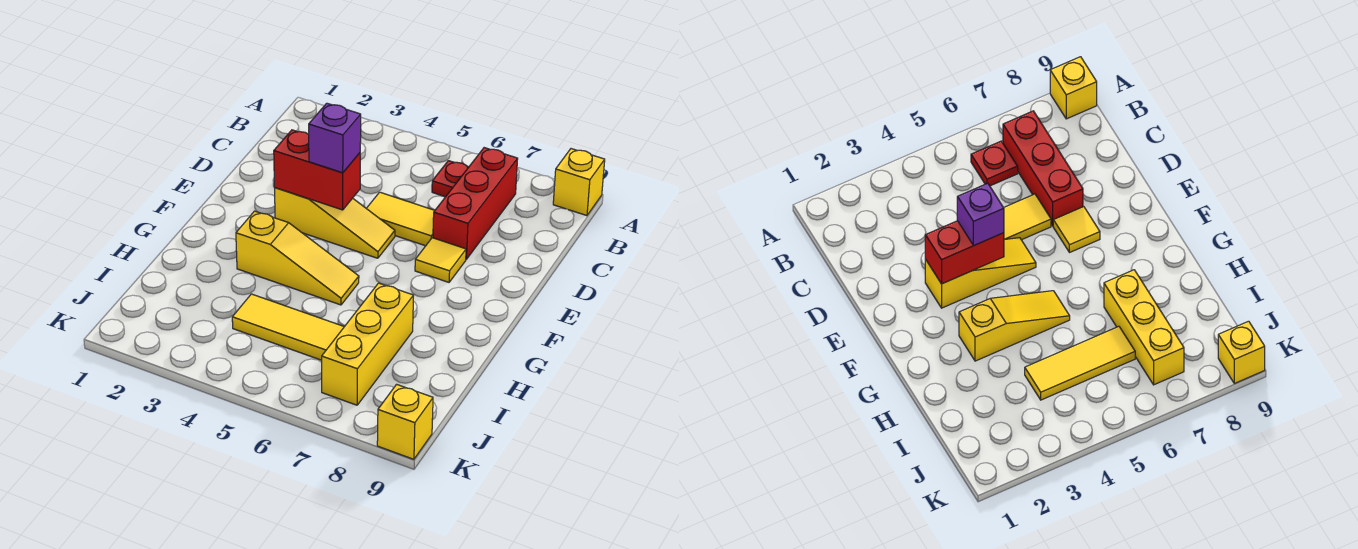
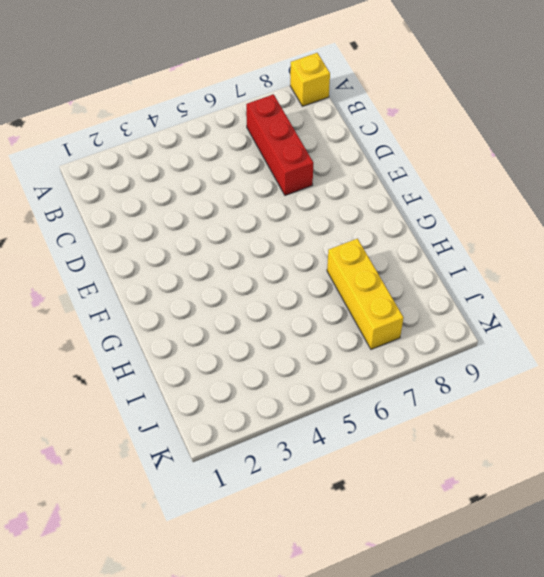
none -> red 1x1 plate [432,161,468,197]
none -> yellow 1x2 tile [366,192,435,246]
none -> yellow 1x3 slope [275,188,395,258]

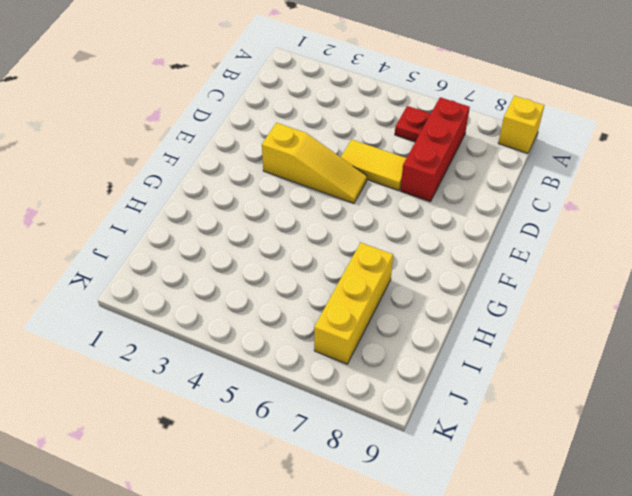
none -> yellow 1x1 tile [415,238,466,282]
none -> yellow 1x3 slope [236,211,359,305]
none -> yellow 1x3 tile [232,294,344,360]

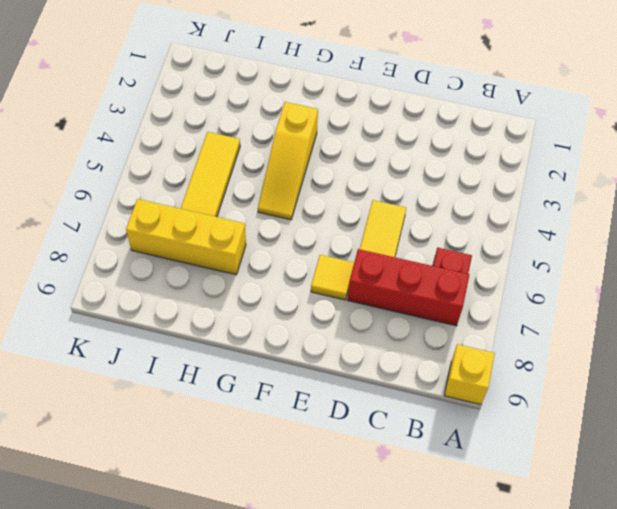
none -> yellow 1x3 slope [275,188,395,258]
none -> yellow 1x1 brick [377,384,433,459]
none -> red 1x2 brick [274,130,360,210]

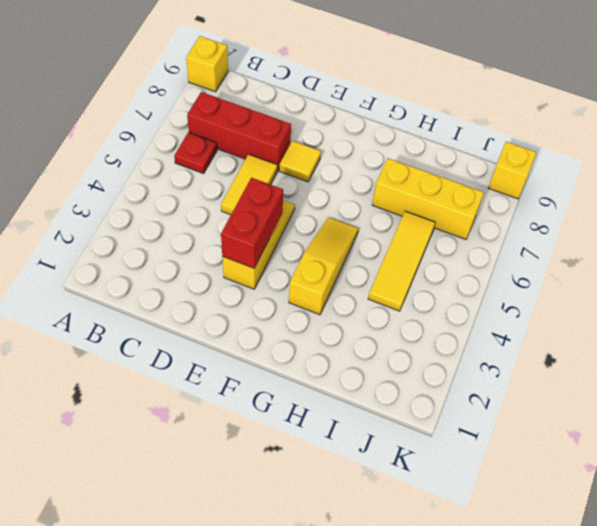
none -> purple 1x1 brick [309,103,361,173]

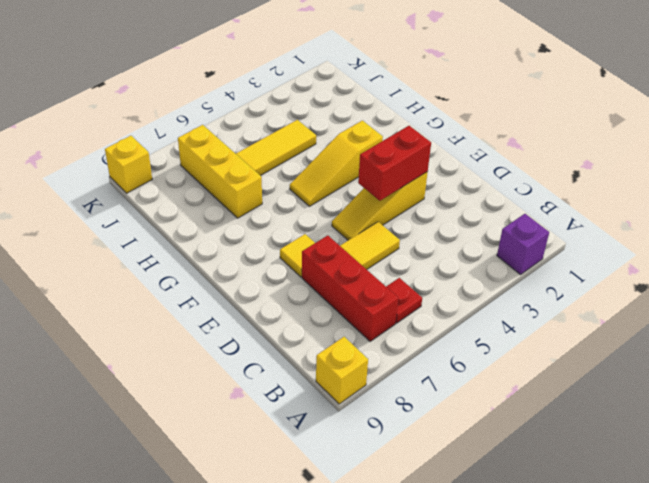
purple 1x1 brick [497,214,549,275] -> purple 1x1 brick moved to [309,103,361,173]

